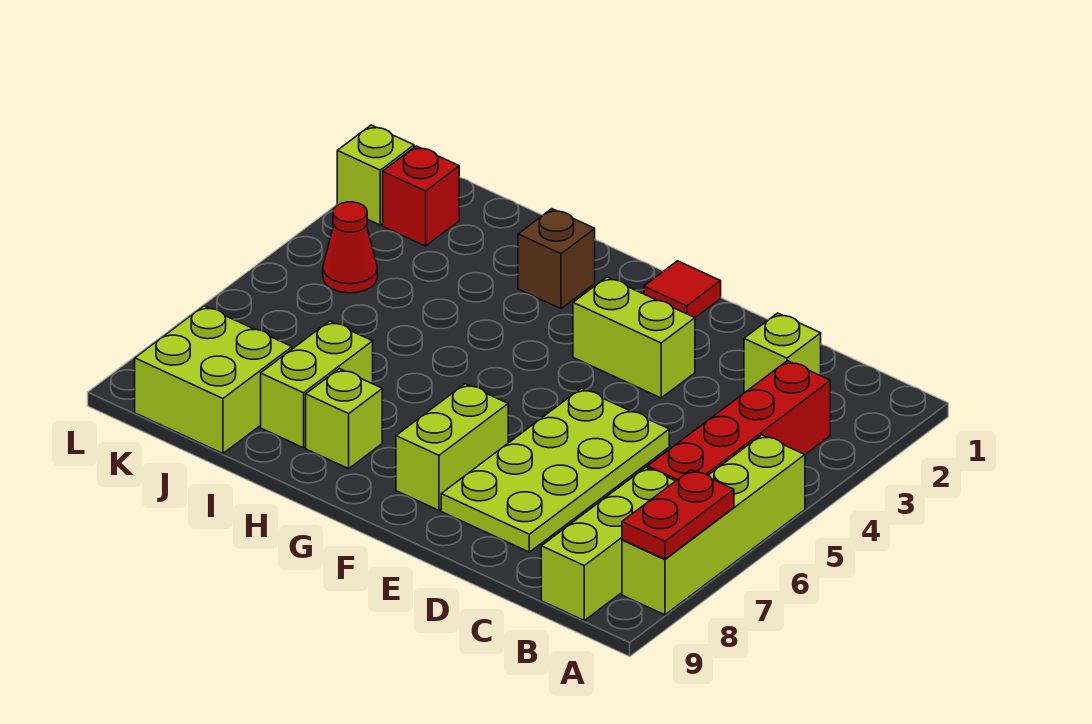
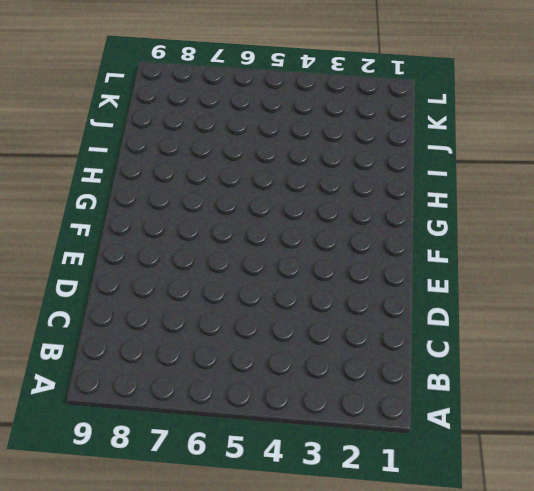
none -> lime 1x4 brick [622,435,805,615]
none -> red 1x4 brick [648,361,830,481]
none -> lime 1x3 brick [541,467,675,620]

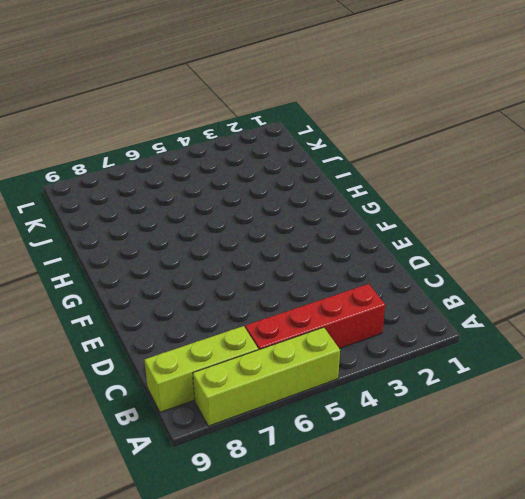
none -> lime 1x1 brick [744,313,821,393]
none -> lime 2x4 plate [441,388,669,552]
none -> lime 1x2 brick [573,277,695,398]

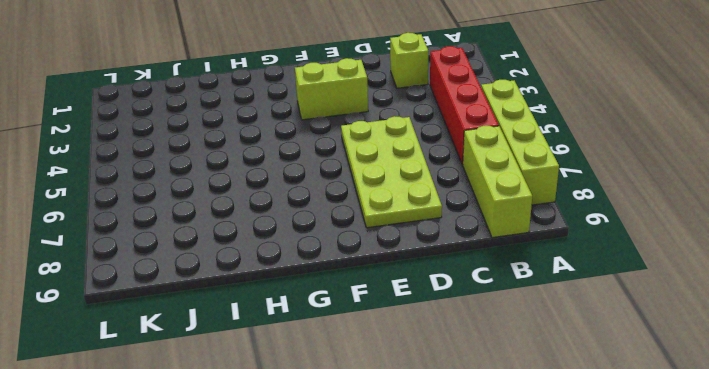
none -> red 1x1 tile [644,261,721,318]
none -> lime 1x2 brick [396,384,508,510]
none -> brown 1x1 brick [518,209,595,309]

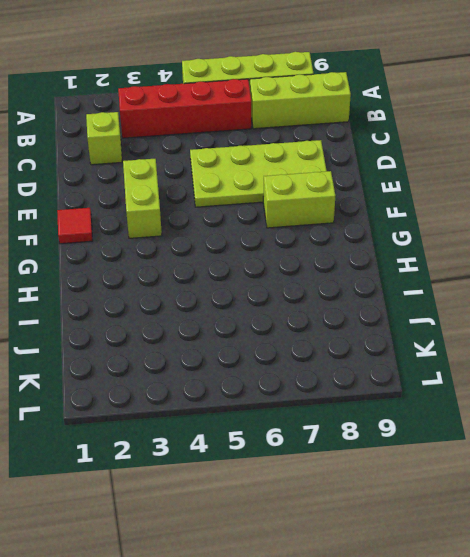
none -> brown 1x1 brick [518,209,595,309]
none -> lime 1x1 brick [306,369,382,469]
none -> lime 1x2 brick [261,321,373,448]

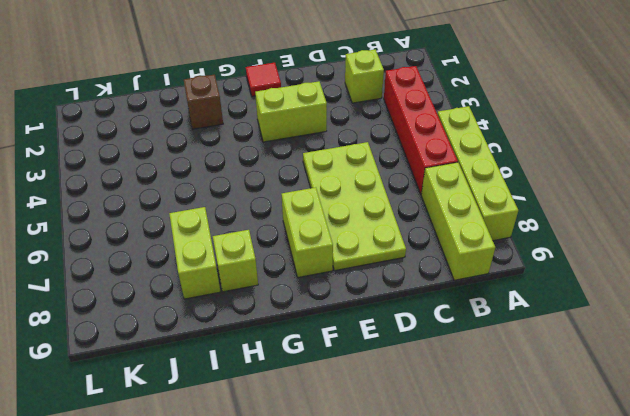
none -> lime 2x2 brick [135,306,292,453]
none -> red 1x1 brick [383,146,459,246]
none -> red 1x1 cone [323,202,377,293]

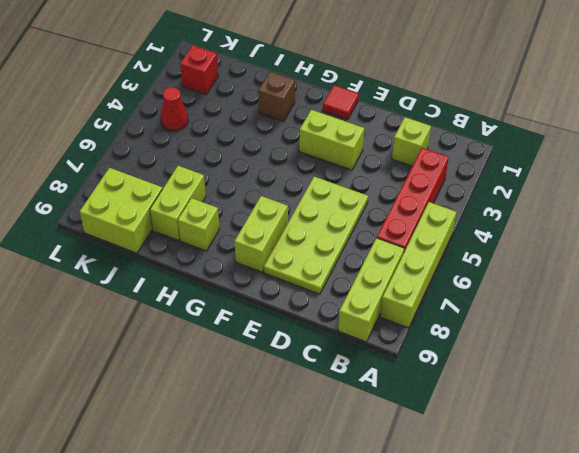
none -> lime 1x1 brick [337,125,414,225]
none -> red 1x2 plate [622,470,734,559]

